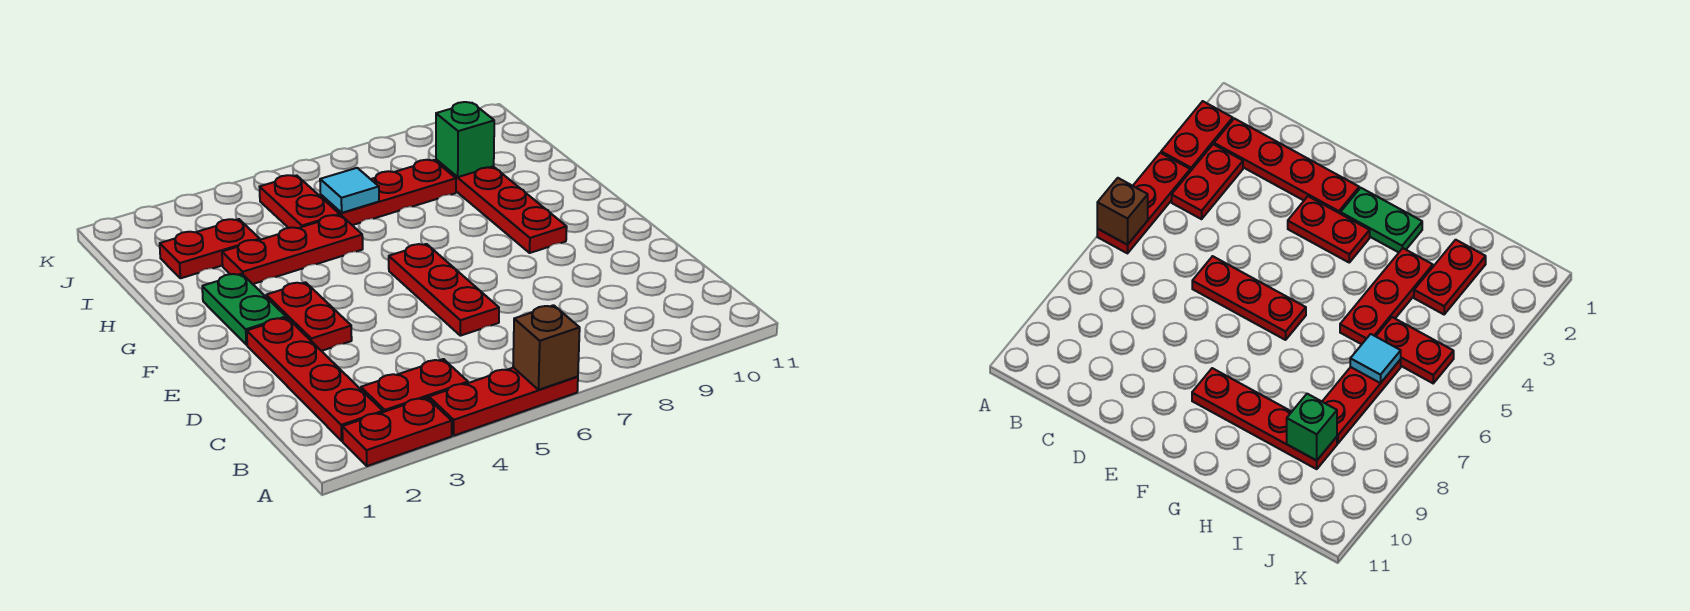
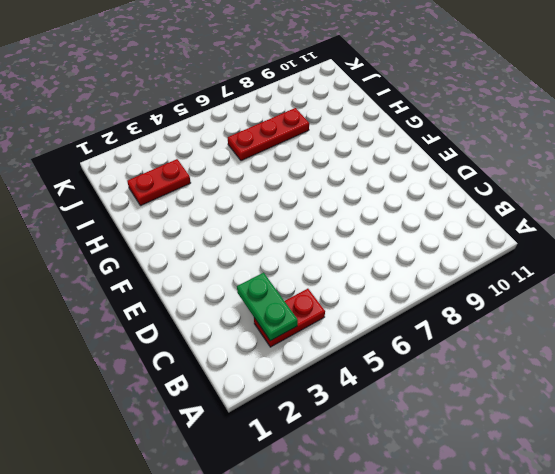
green 1x2 plate [237,273,298,341] -> green 1x2 plate moved to [202,274,286,345]
none -> red 1x2 plate [342,397,452,466]
none -> red 1x3 plate [429,368,578,436]
none -> red 1x4 plate [247,318,383,441]

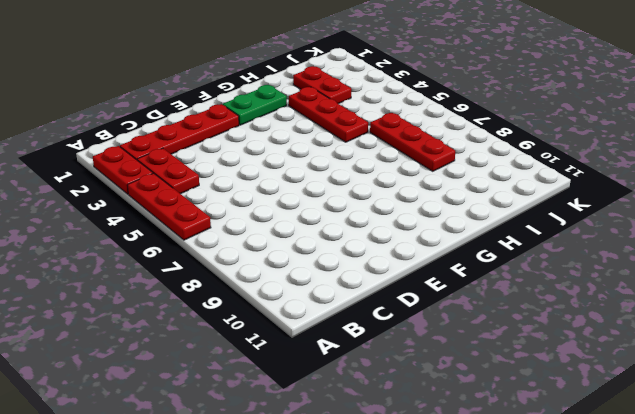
none -> red 1x3 plate [389,244,499,336]
none -> red 1x2 plate [266,282,352,351]
none -> red 1x4 plate [436,159,567,253]

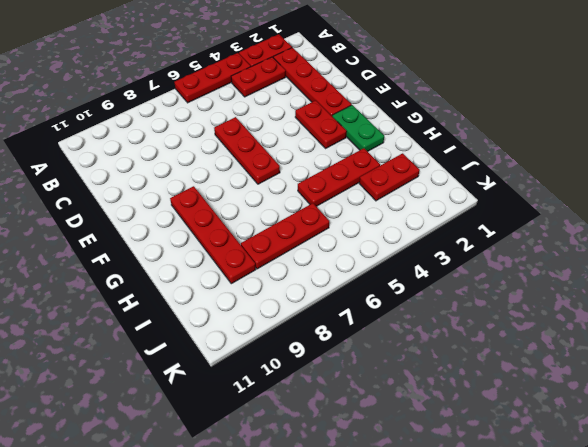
none -> red 1x2 plate [260,175,340,228]
none -> brown 1x1 brick [513,305,580,390]
none -> cyan 1x1 tile [320,168,379,213]

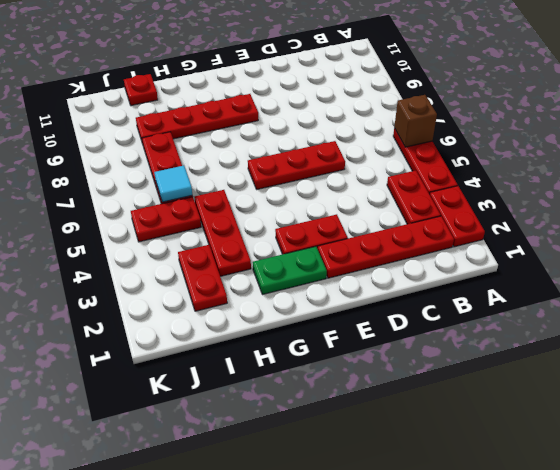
red 1x1 plate [124,74,158,106] -> none
none -> green 1x1 brick [436,102,494,177]

